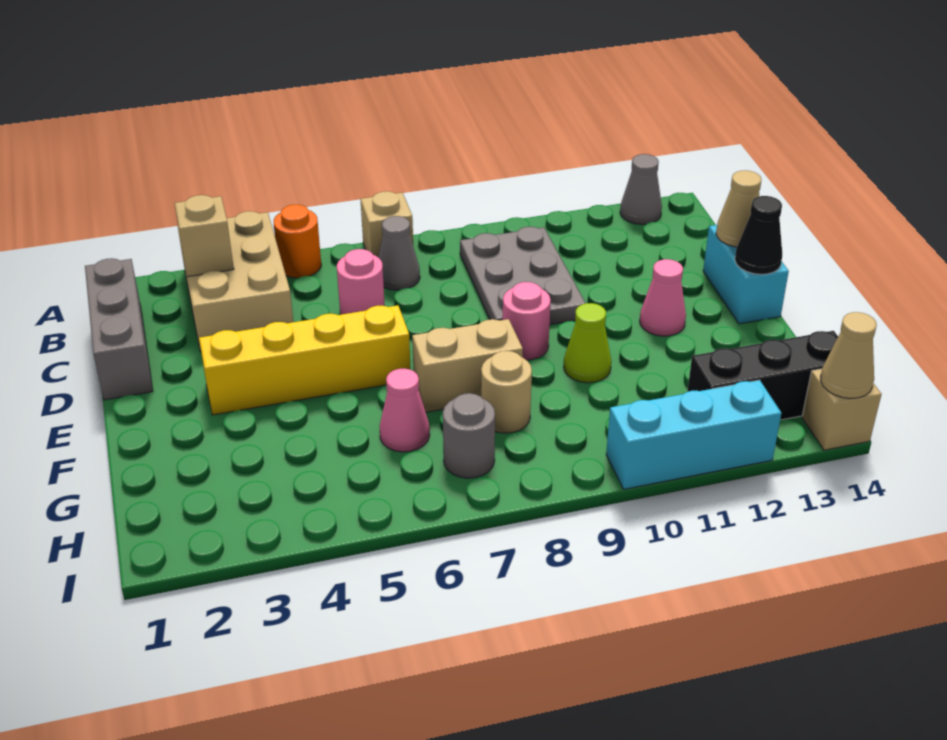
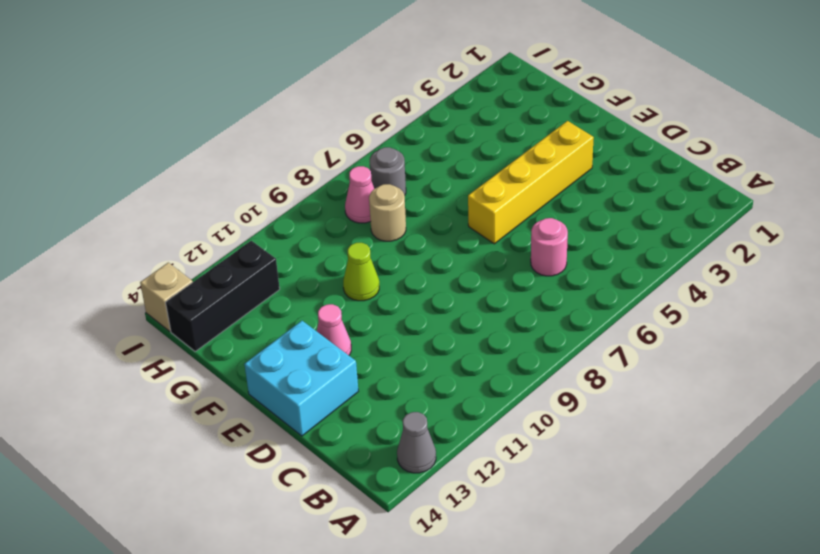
cyan 2x2 brick [244,321,358,436] -> cyan 1x2 brick [703,225,789,324]
pink 1x1 cone [345,166,374,223] -> pink 1x1 cone moved to [380,368,430,452]
none -> tan 2x3 brick [178,211,293,352]
none -> orange 1x1 round brick [274,205,321,278]
none -> tan 1x1 brick [360,191,413,257]

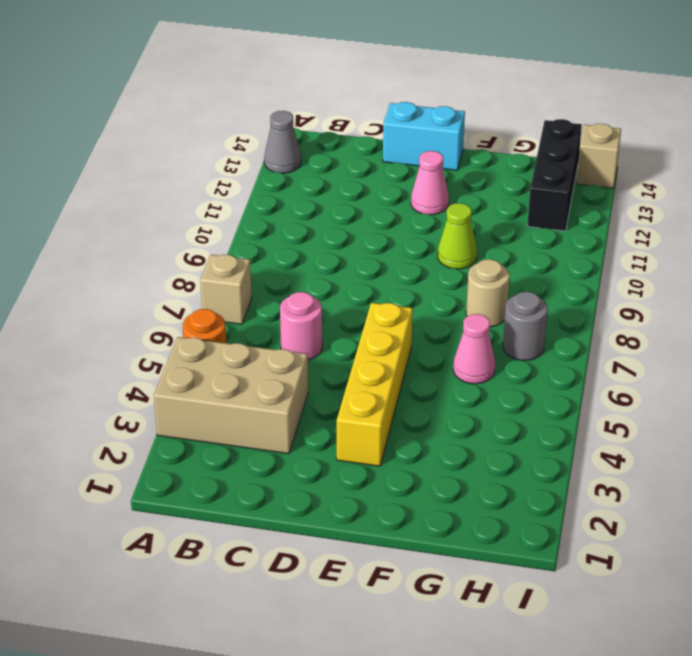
none -> grey 1x3 brick [85,258,153,400]
none -> grey 1x1 cone [378,216,420,290]
none -> grey 2x3 plate [460,227,586,325]

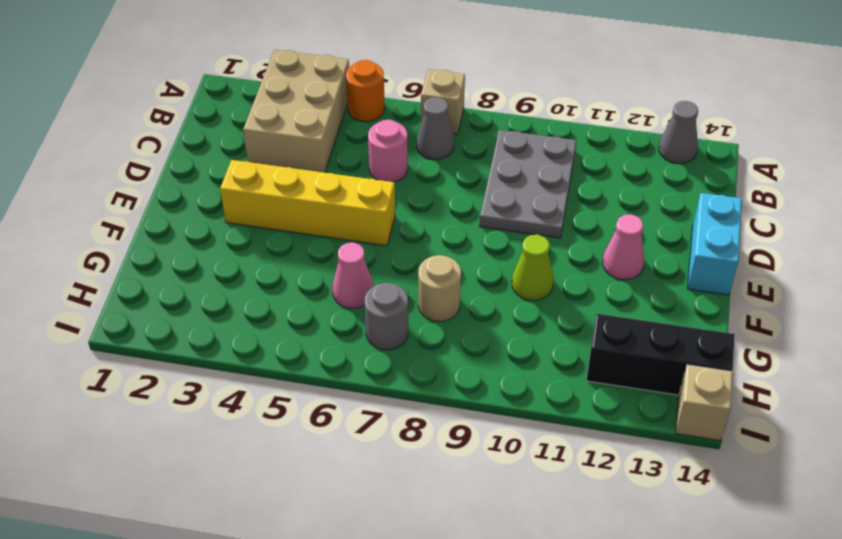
none -> grey 1x3 brick [85,258,153,400]
none -> pink 1x1 round brick [503,282,551,360]
none -> tan 1x2 brick [412,319,523,412]

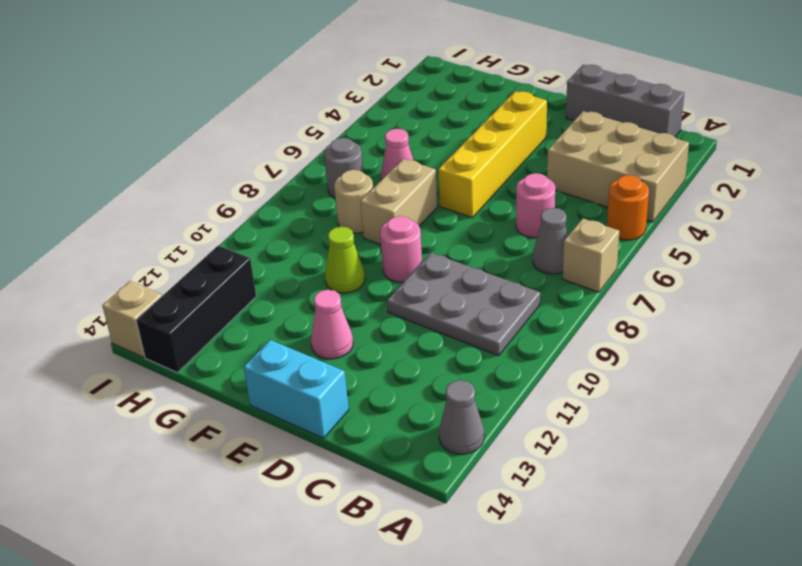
none -> cyan 1x3 brick [606,380,781,489]
none -> tan 1x1 brick [175,195,234,277]
none -> tan 1x1 cone [716,170,761,247]

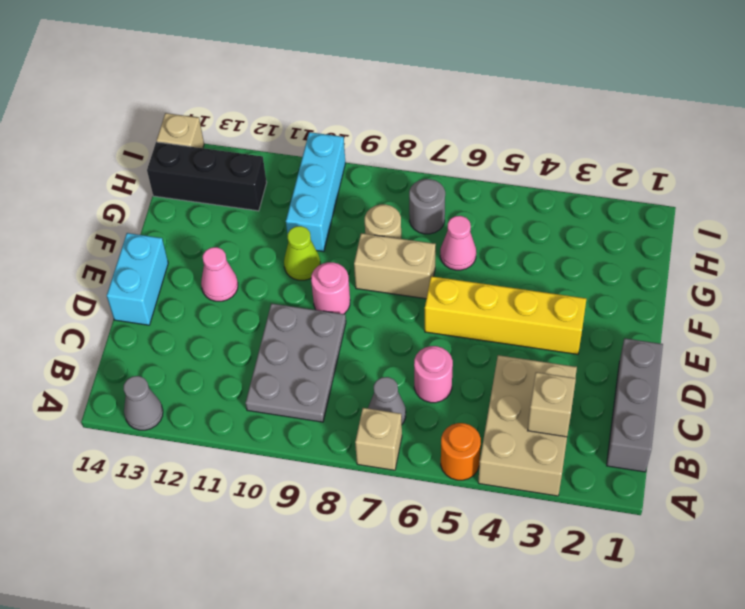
cyan 1x3 brick [286,132,345,252] -> cyan 1x3 brick turned to [606,380,781,489]
none -> tan 1x1 cone [716,170,761,247]
none -> black 1x1 cone [735,196,782,274]
none -> tan 1x1 cone [821,312,877,399]

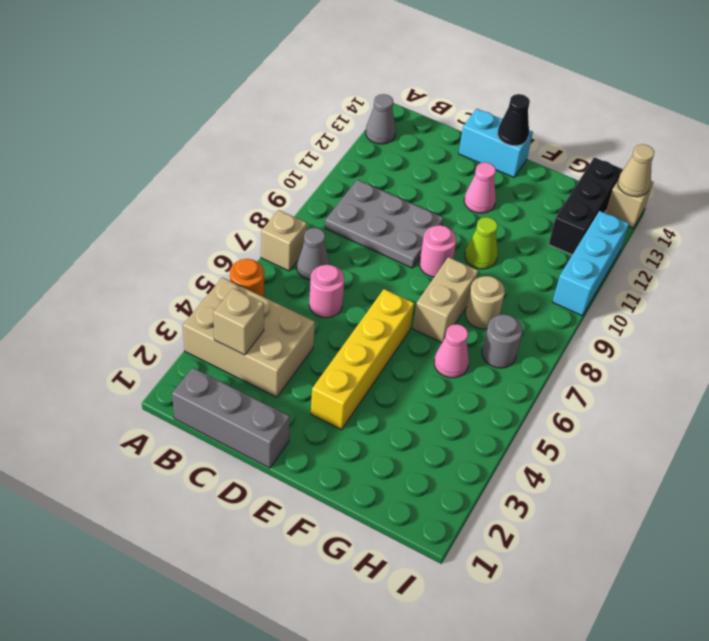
none -> tan 1x1 cone [716,170,761,247]

